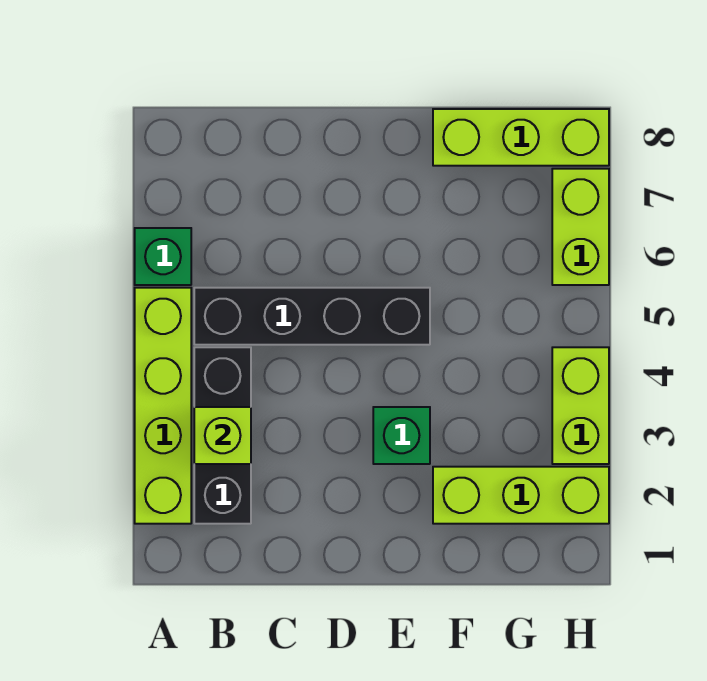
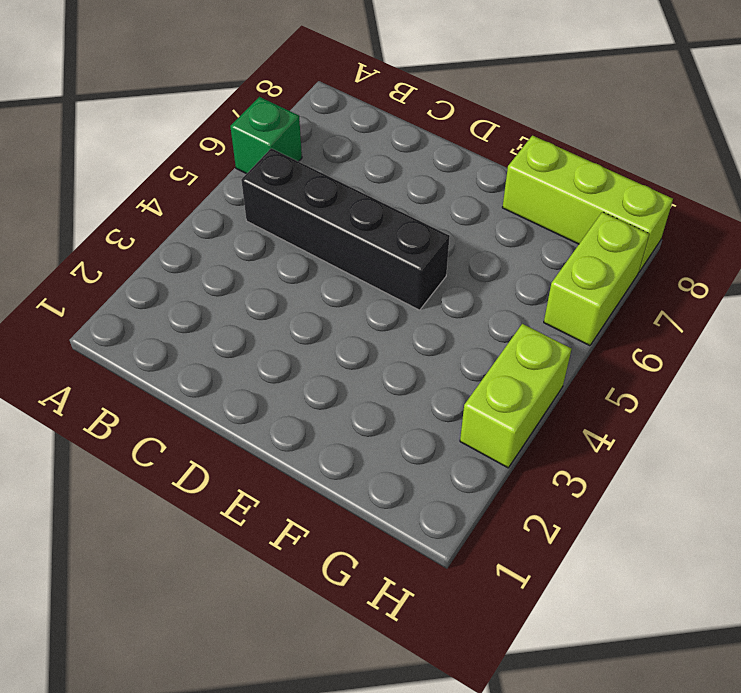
none -> lime 1x4 brick [135,288,191,524]
none -> black 1x3 brick [194,347,251,524]

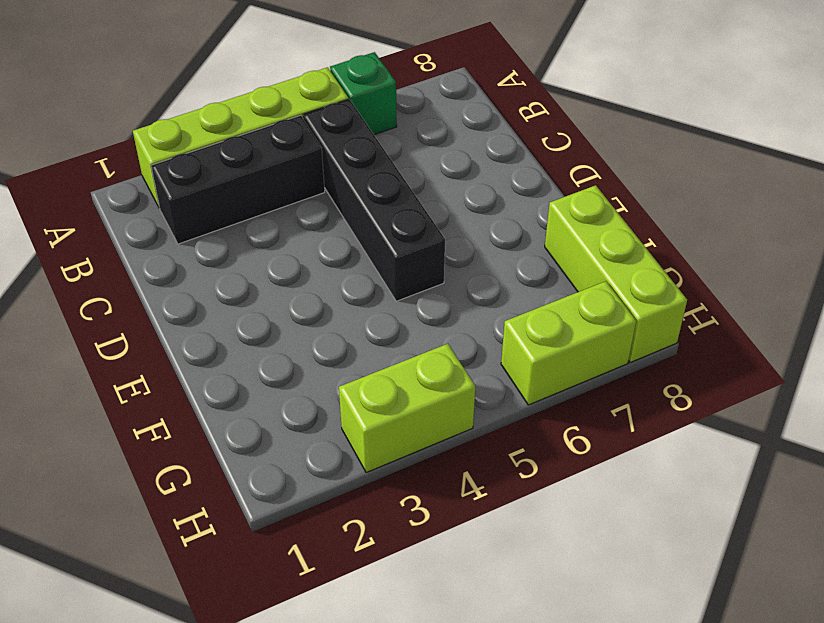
none -> green 1x1 brick [373,407,430,464]
none -> lime 1x3 brick [433,467,609,524]

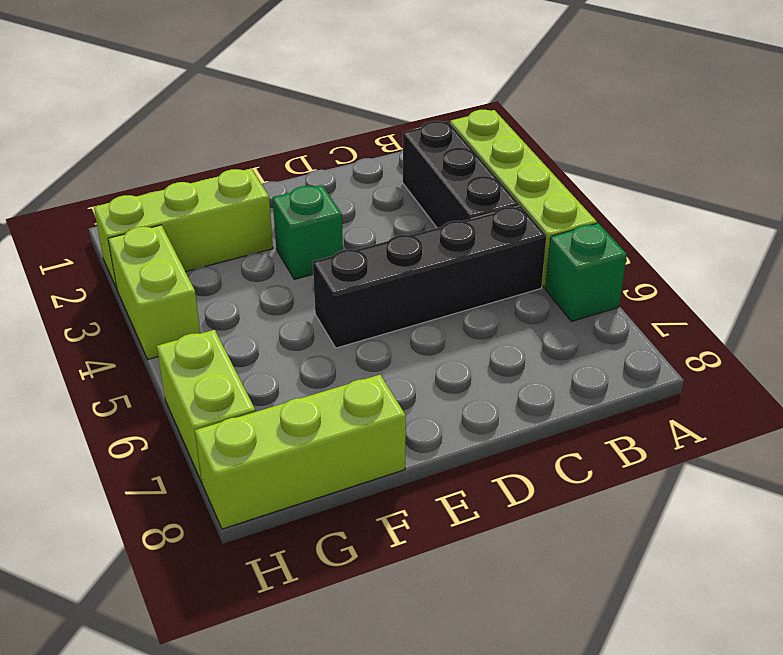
none -> lime 1x1 brick [194,407,251,464]

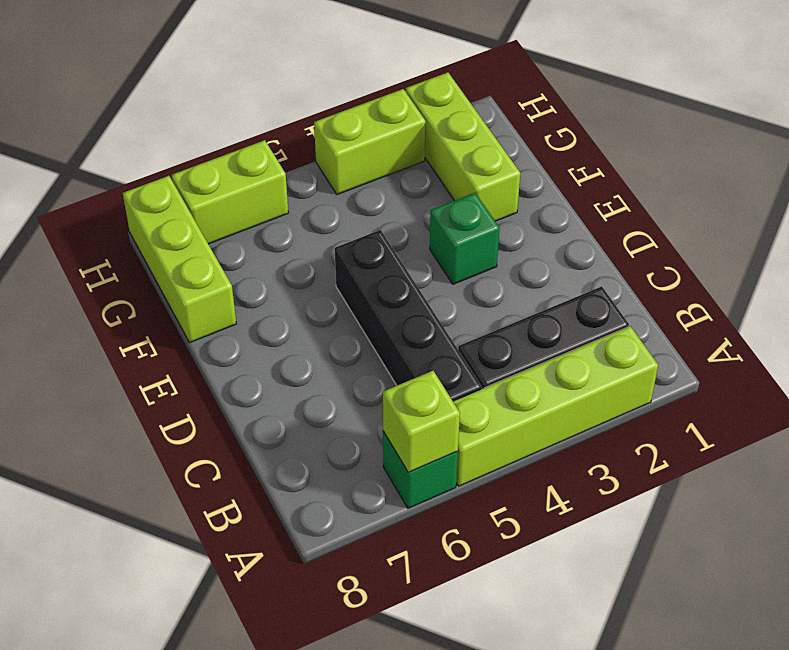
lime 1x1 brick [383,371,460,472] -> lime 1x1 brick moved to [194,407,251,464]

